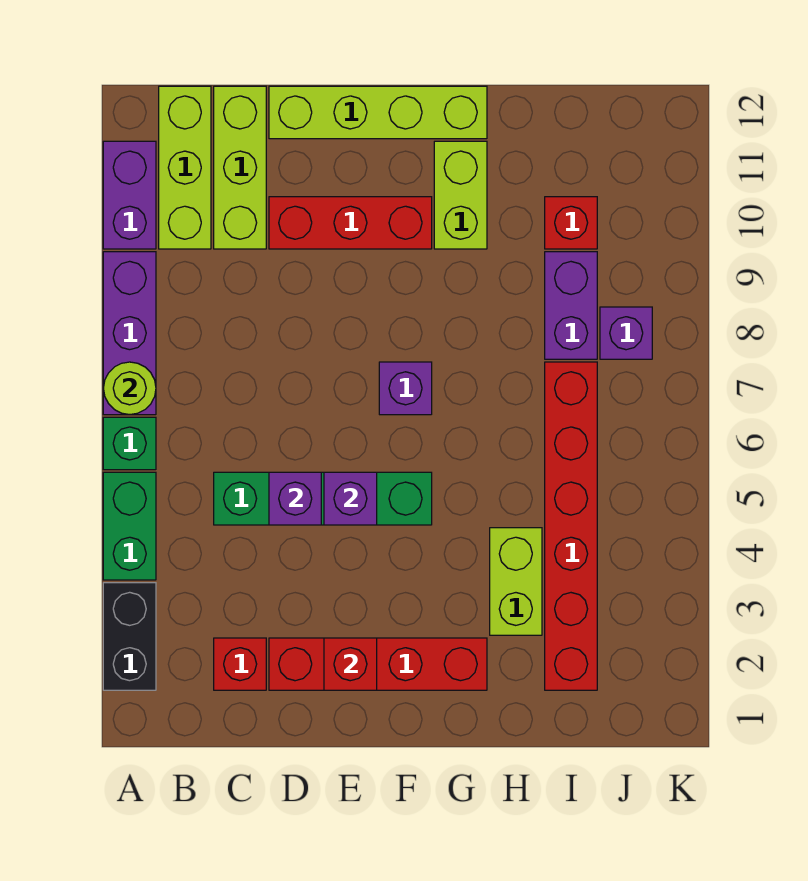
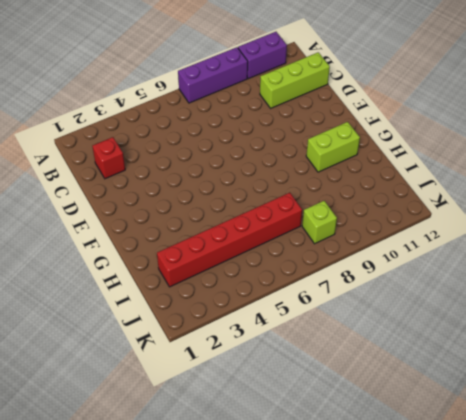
lime 1x1 brick [302,201,337,244] -> purple 1x1 brick [600,307,652,359]
none -> black 1x2 brick [103,583,156,690]
none -> green 1x2 brick [103,472,156,580]
none -> green 1x1 brick [103,417,156,470]

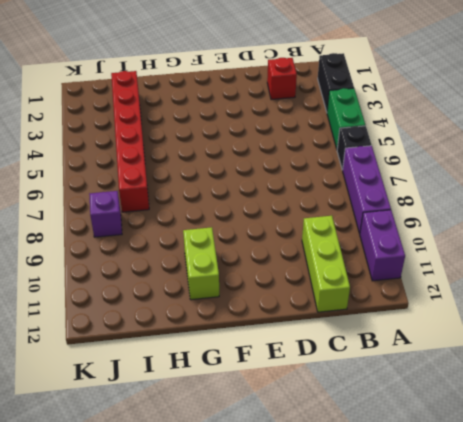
black 1x1 brick [337,126,371,170] -> green 1x1 brick [103,417,156,470]
none -> lime 1x3 brick [159,86,211,249]
none -> green 1x4 brick [214,472,432,525]
none -> red 1x4 brick [269,638,487,690]

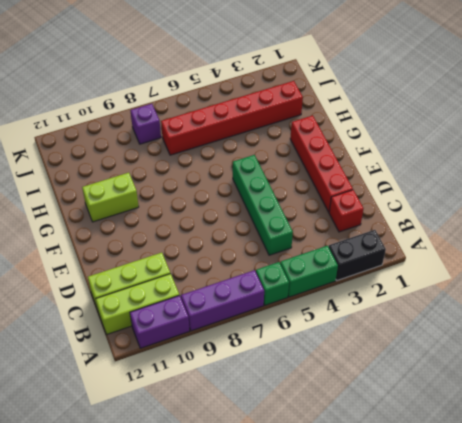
none -> red 1x3 brick [269,197,432,249]
none -> lime 1x4 brick [269,86,487,139]
none -> purple 1x1 brick [379,362,432,415]

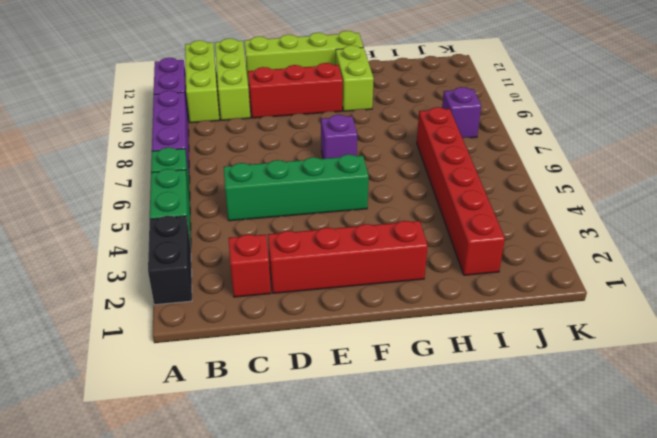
none -> lime 1x2 brick [490,528,542,635]
none -> purple 1x2 brick [545,252,597,359]
none -> red 1x1 brick [545,197,597,249]

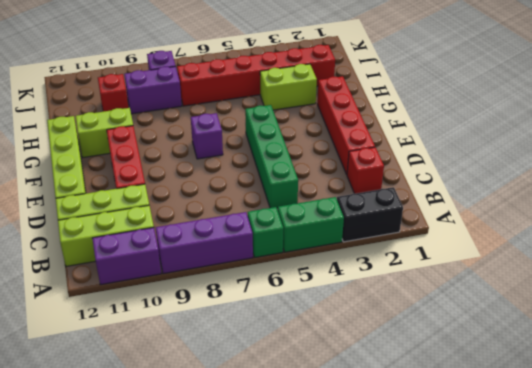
none -> lime 1x1 round brick [104,362,156,415]
none -> purple 1x1 brick [269,472,321,525]
none -> red 1x1 brick [324,638,377,690]

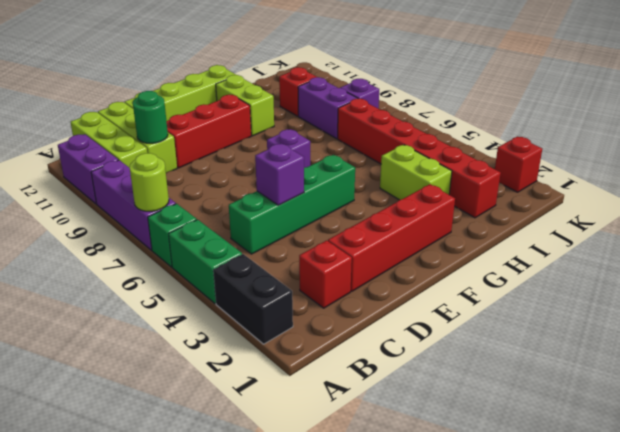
green 1x1 round brick [133,91,168,143] -> none
red 1x1 brick [495,137,542,192] -> red 1x1 brick moved to [324,638,377,690]
none -> purple 1x1 brick [324,472,377,525]

